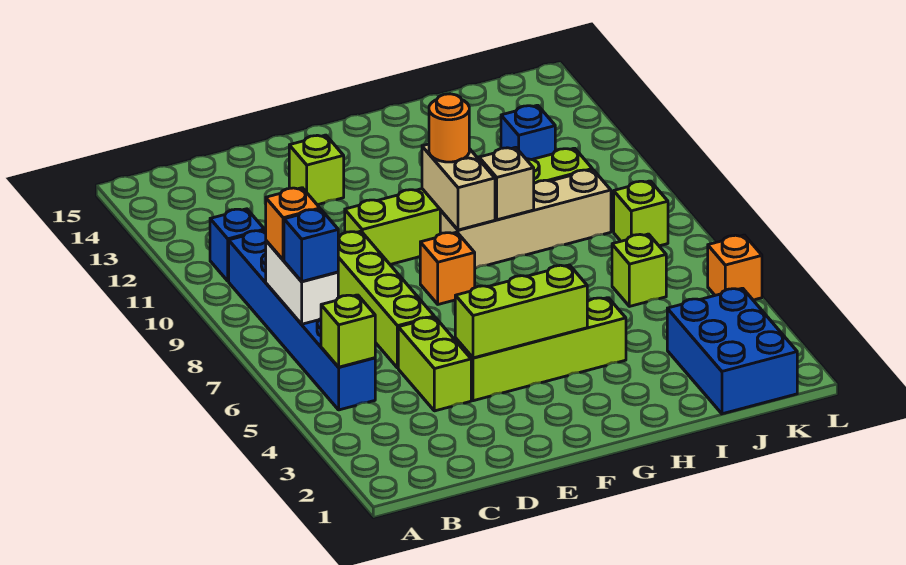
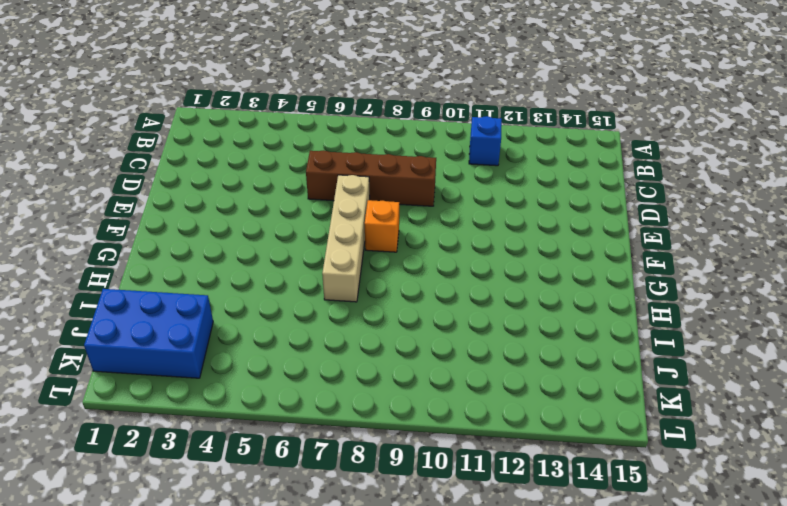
brown 1x4 brick [306,150,436,206] -> lime 1x4 brick [338,231,434,368]
tan 1x4 brick [322,175,370,302] -> tan 1x4 brick moved to [440,170,611,268]
none -> blue 1x6 brick [229,230,375,410]
none -> lime 1x2 brick [398,317,471,411]
none -> lime 1x4 brick [455,298,626,401]

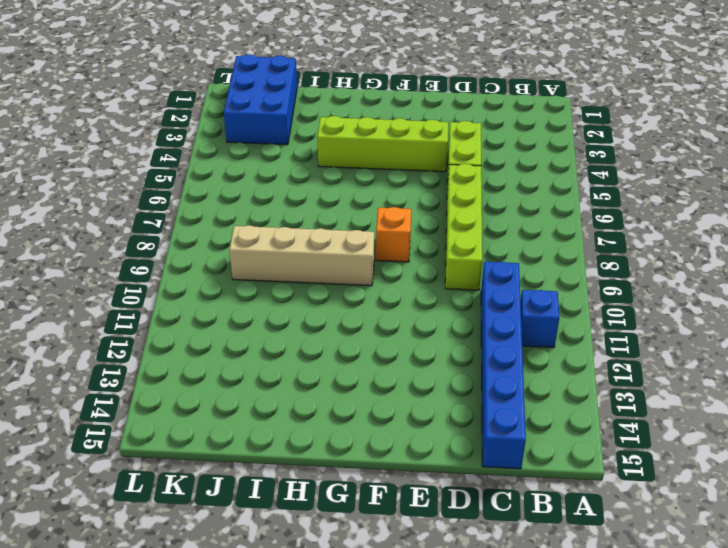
blue 1x6 brick [481,262,526,469] -> blue 1x6 brick moved to [229,230,375,410]
none -> lime 1x6 brick [345,148,592,264]
none -> lime 1x1 brick [289,135,344,205]
none -> lime 1x1 brick [612,234,666,306]

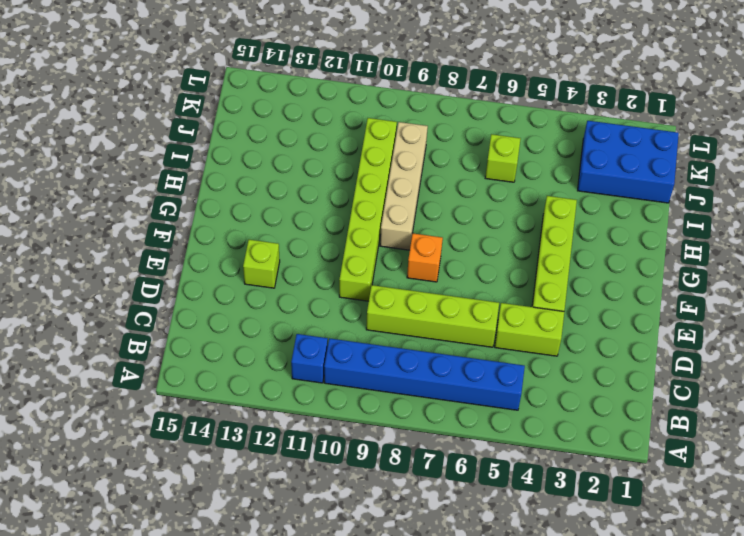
none -> blue 1x1 brick [501,105,555,160]
none -> lime 1x1 brick [614,181,668,246]
none -> orange 1x1 brick [708,235,762,300]

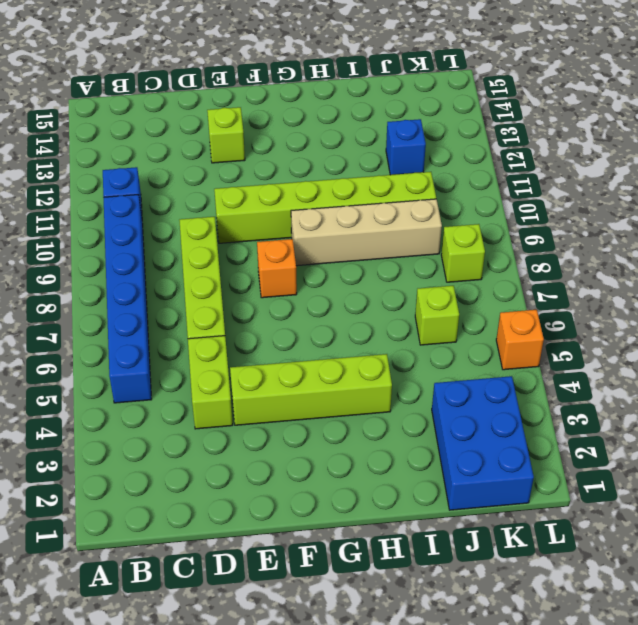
none -> lime 1x1 brick [321,295,375,367]
none -> white 1x2 brick [266,241,338,324]
none -> lime 1x3 brick [455,265,587,358]

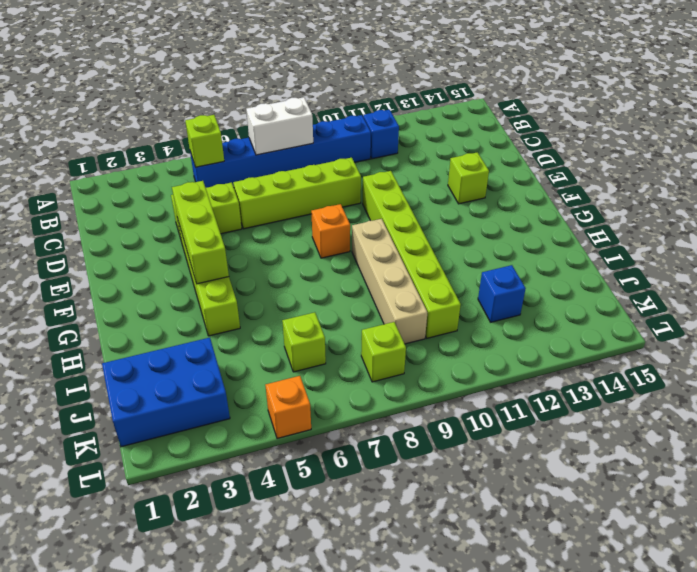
none -> tan 1x2 brick [422,144,495,230]
none -> tan 1x1 brick [479,147,534,220]
none -> blue 1x1 brick [284,209,338,281]

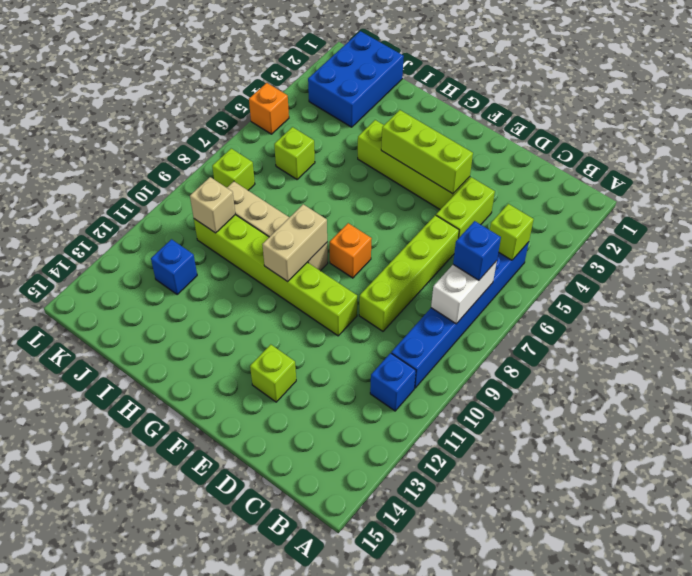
tan 1x1 brick [190,177,235,233] -> tan 1x1 brick moved to [479,147,534,220]
none -> orange 1x1 brick [266,188,320,260]
none -> orange 1x1 round brick [429,94,469,162]

